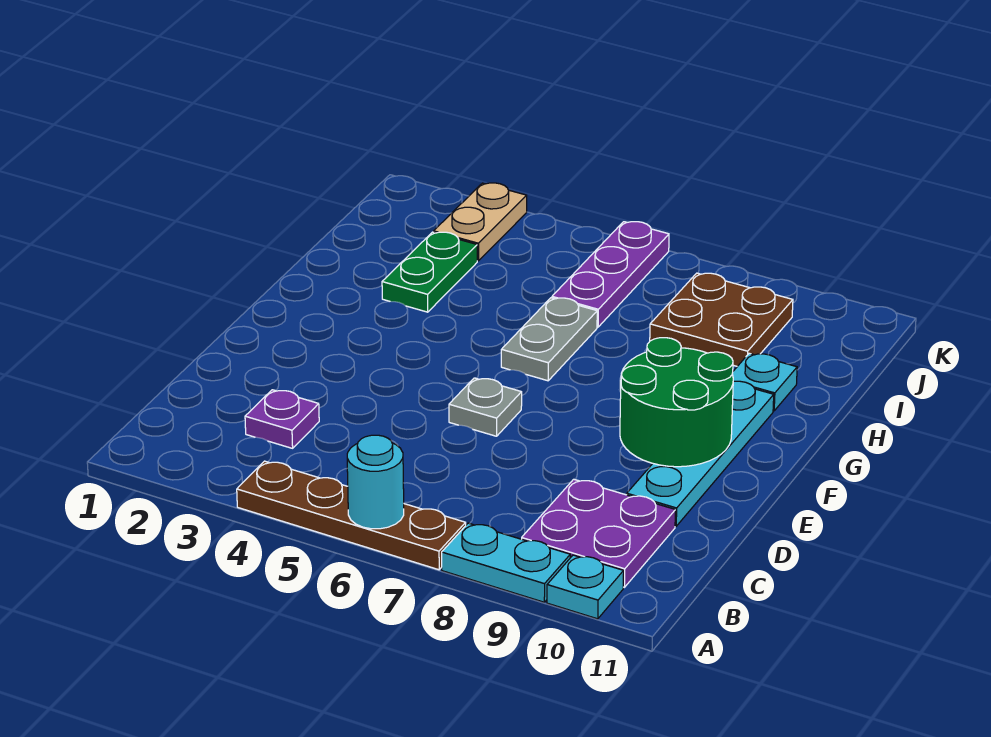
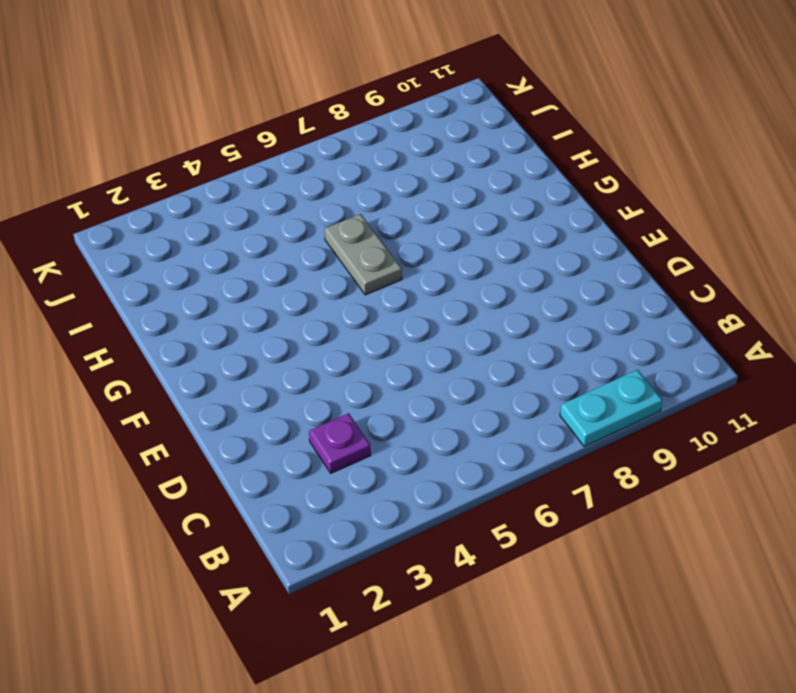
none -> brown 1x4 plate [237,461,466,570]
none -> cyan 1x1 plate [547,555,624,619]
none -> purple 2x2 plate [522,479,675,587]

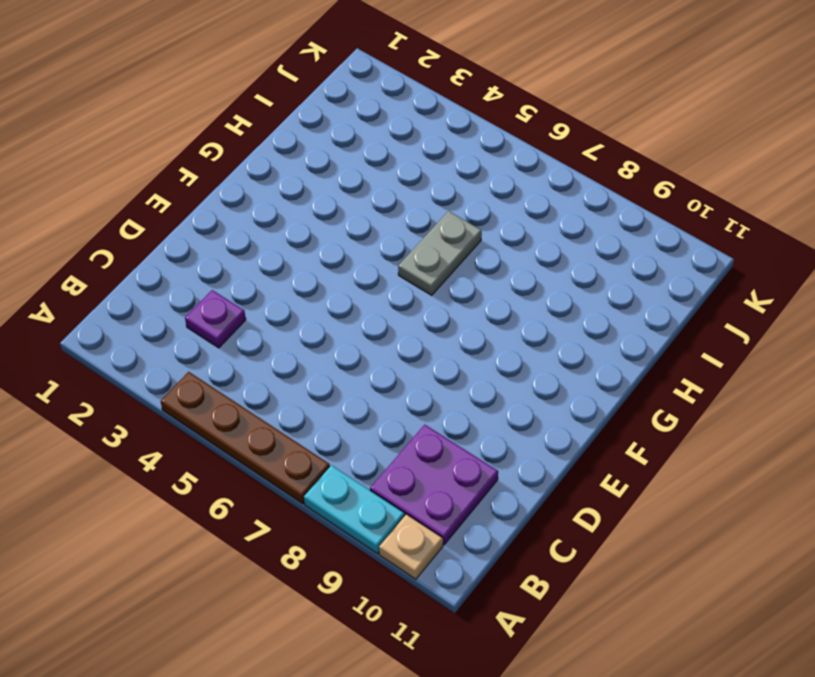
tan 1x1 plate [379,514,443,579] -> cyan 1x1 plate [547,555,624,619]
none -> cyan 1x4 plate [627,381,774,526]
none -> grey 1x1 plate [449,378,522,436]
none -> green 1x2 plate [382,232,477,312]

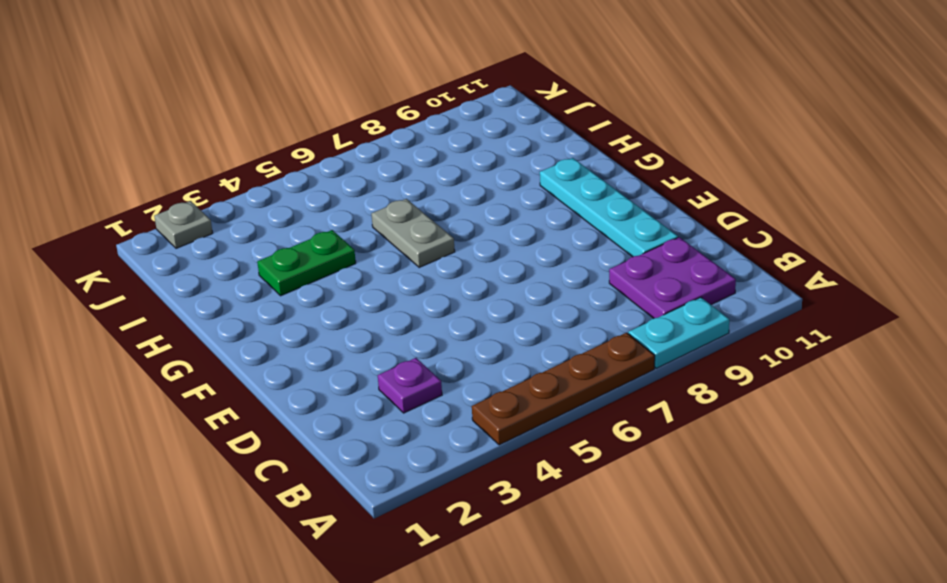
green 1x2 plate [257,230,356,296] -> green 1x2 plate turned to [382,232,477,312]
grey 1x1 plate [154,201,213,248] -> grey 1x1 plate moved to [449,378,522,436]
none -> cyan 1x1 plate [547,555,624,619]
none -> cyan 1x1 plate [732,353,797,411]
none -> purple 1x3 plate [552,222,669,327]

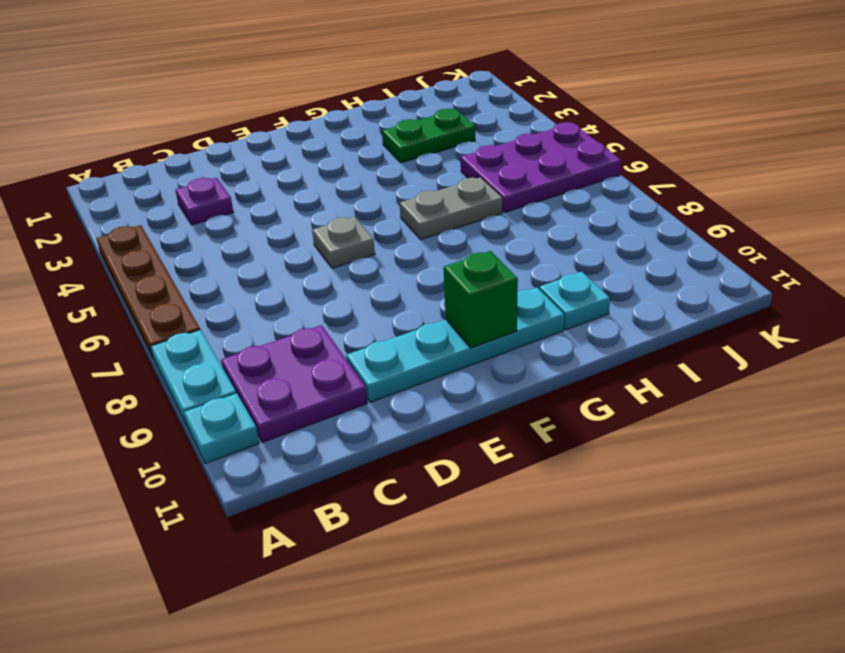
green 1x1 brick [444,251,518,348] -> green 2x2 round brick [620,338,733,467]
purple 2x3 plate [461,122,621,212] -> purple 1x3 plate [552,222,669,327]
none -> brown 2x2 plate [650,273,793,366]
none -> tan 1x2 plate [434,183,527,261]
none -> cyan 1x1 round brick [347,435,404,529]

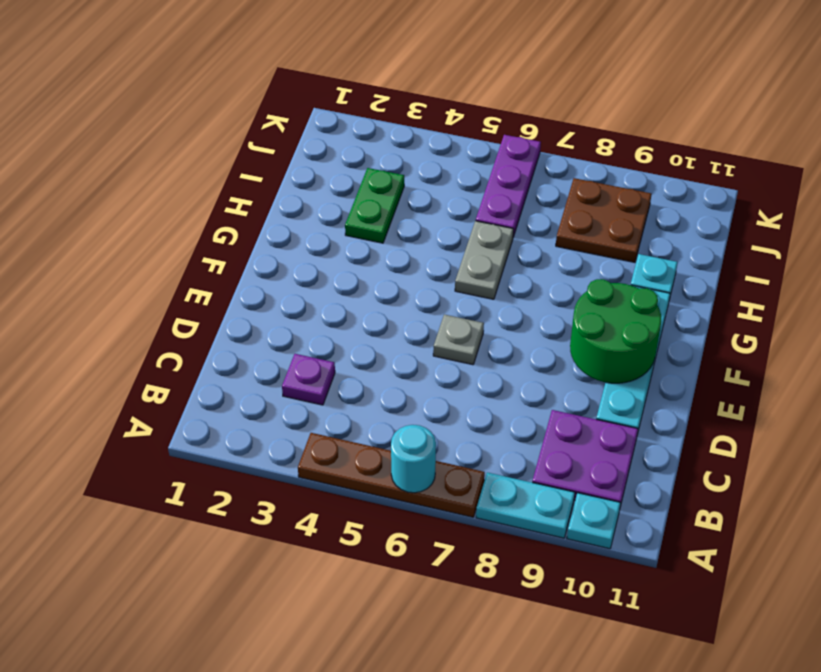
none -> tan 1x2 plate [434,183,527,261]

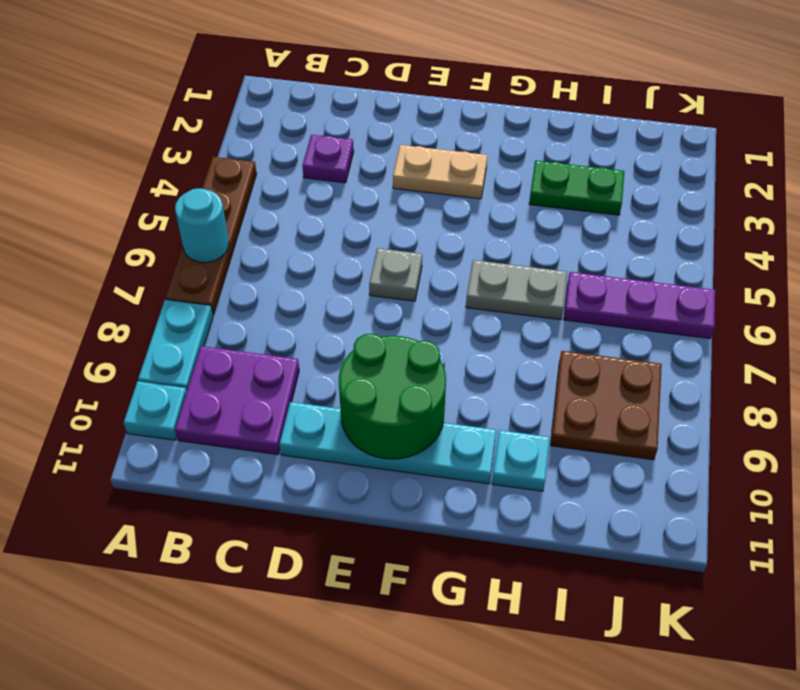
tan 1x2 plate [393,145,487,199] -> tan 1x2 plate moved to [434,183,527,261]

